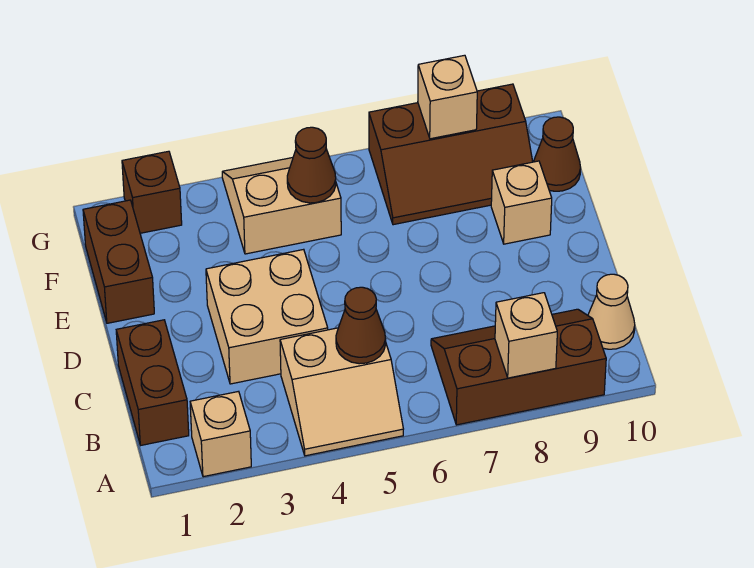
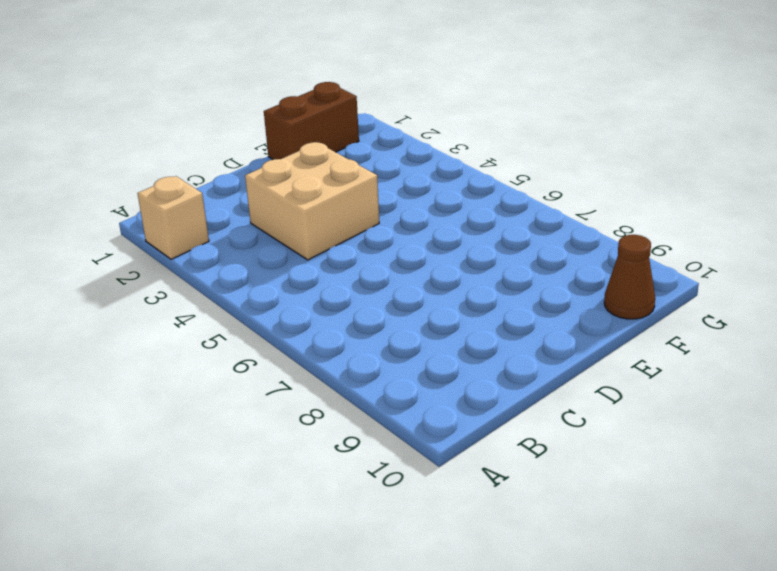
none -> tan 2x2 slope [280,328,403,456]
none -> brown 2x3 slope [431,309,606,425]
none -> brown 1x2 brick [116,320,189,445]

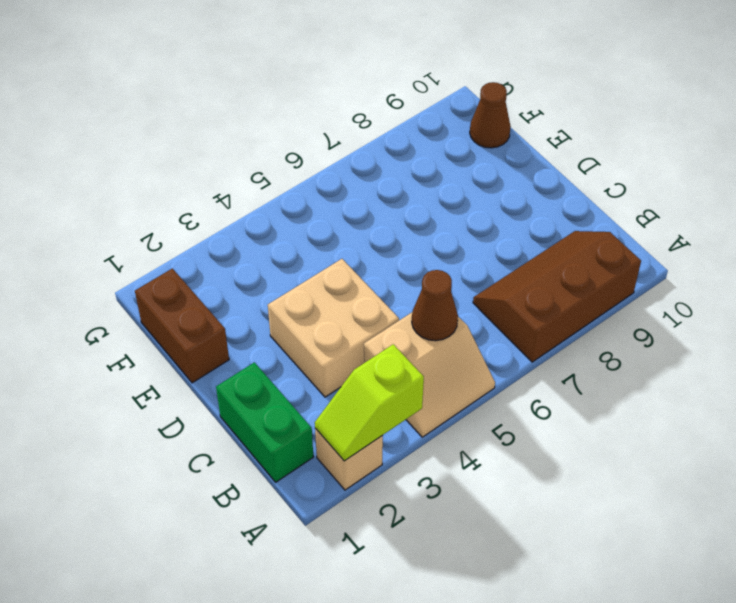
lime 1x2 slope [315,344,424,461] -> none
green 1x2 brick [216,362,313,482] -> brown 1x2 brick [116,320,189,445]
none -> tan 1x1 cone [588,274,635,349]
none -> tan 1x1 brick [491,161,552,244]
none -> tan 2x2 slope [222,158,341,254]

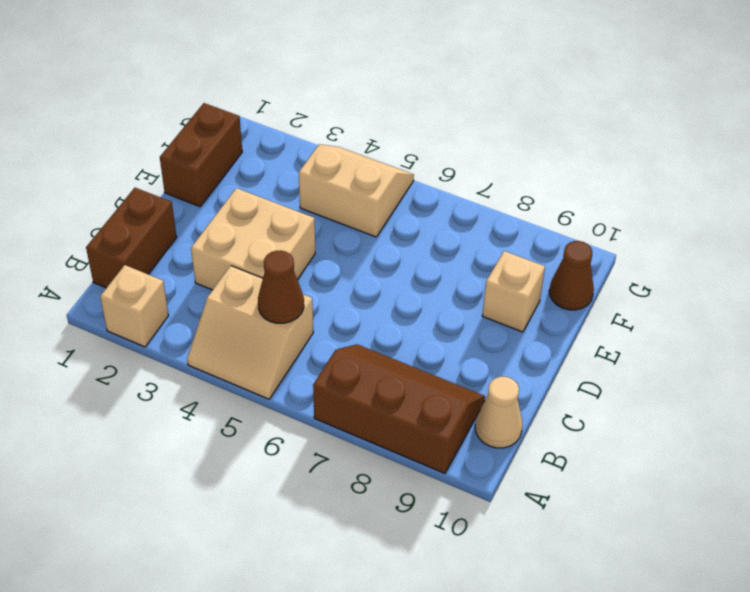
none -> brown 2x3 slope [369,84,533,225]
none -> brown 1x1 brick [122,151,182,233]
none -> tan 1x1 brick [495,293,557,378]

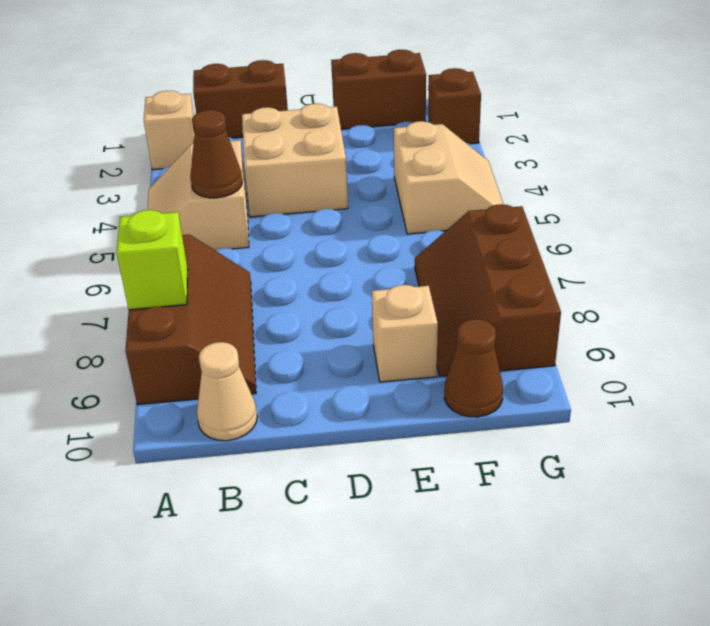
lime 1x1 brick [116,210,188,310] -> tan 1x1 brick [495,293,557,378]
none -> brown 1x1 cone [287,127,336,203]
none -> tan 1x1 brick [418,55,477,139]

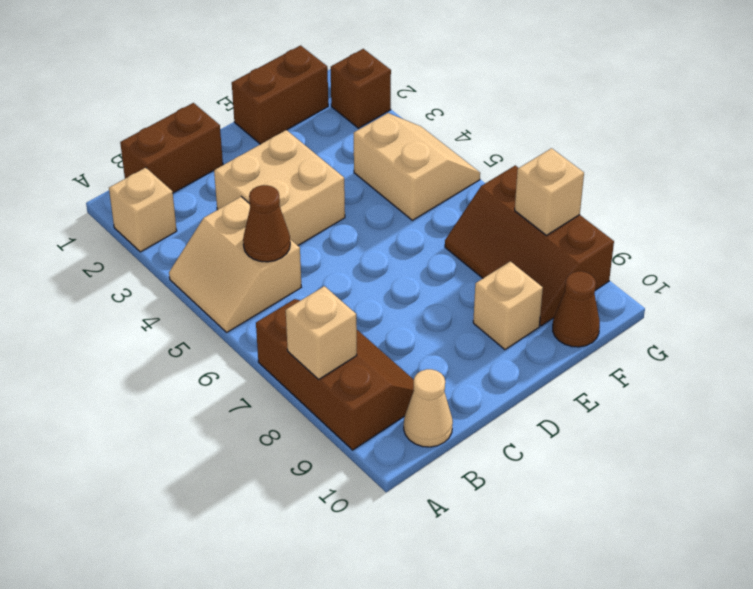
none -> brown 1x1 cone [287,127,336,203]

